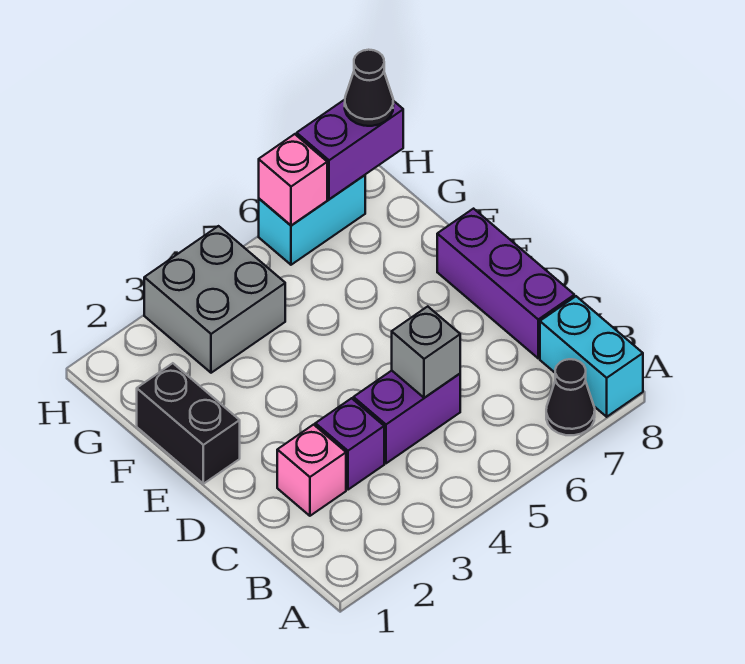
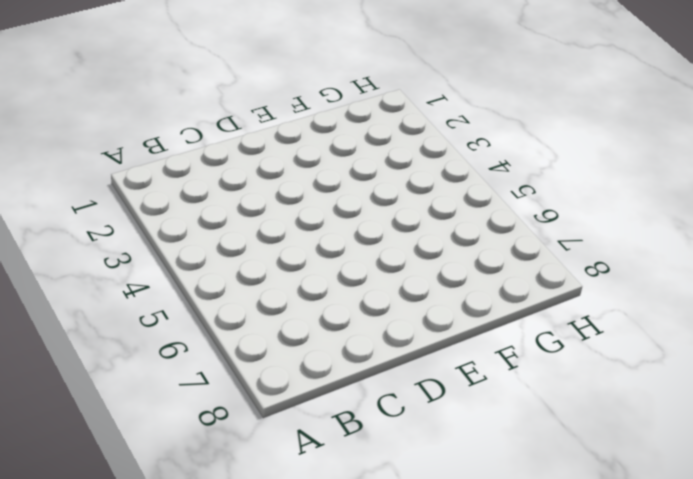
none -> black 1x1 cone [546,359,595,435]
none -> cyan 1x2 brick [540,296,643,417]
none -> pink 1x1 brick [277,425,346,516]

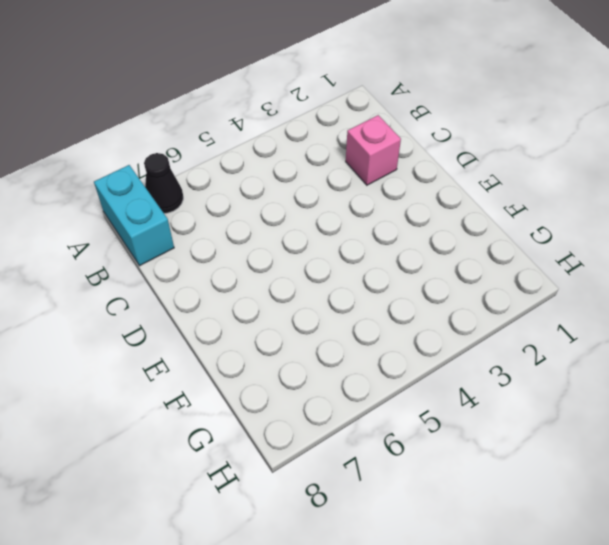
none -> purple 1x1 brick [315,398,384,490]
none -> purple 1x2 brick [353,371,460,463]
none -> purple 1x3 brick [437,209,574,358]

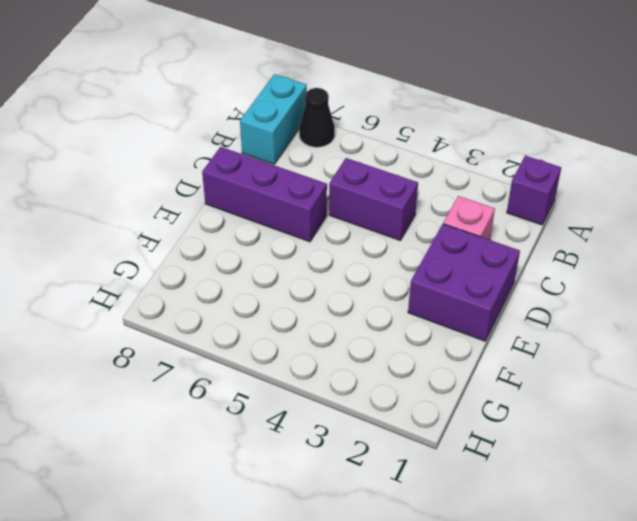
purple 1x1 brick [507,156,561,225] -> purple 1x1 brick moved to [315,398,384,490]
purple 2x2 brick [408,224,520,341] -> black 1x2 brick [137,363,240,484]
purple 1x3 brick [202,147,327,242] -> purple 1x3 brick turned to [437,209,574,358]
none -> grey 2x2 brick [144,226,285,373]
none -> cyan 1x2 brick [259,175,365,265]
none -> grey 1x1 brick [392,306,460,398]

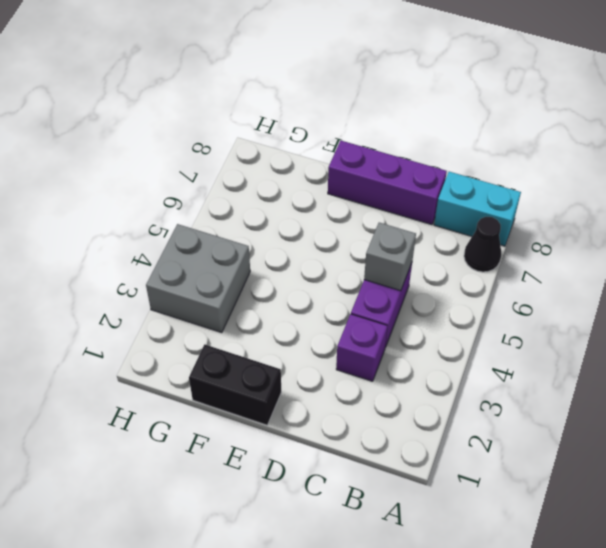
none -> pink 1x1 brick [277,425,346,516]
none -> cyan 1x2 brick [259,175,365,265]
none -> pink 1x1 brick [259,134,327,225]

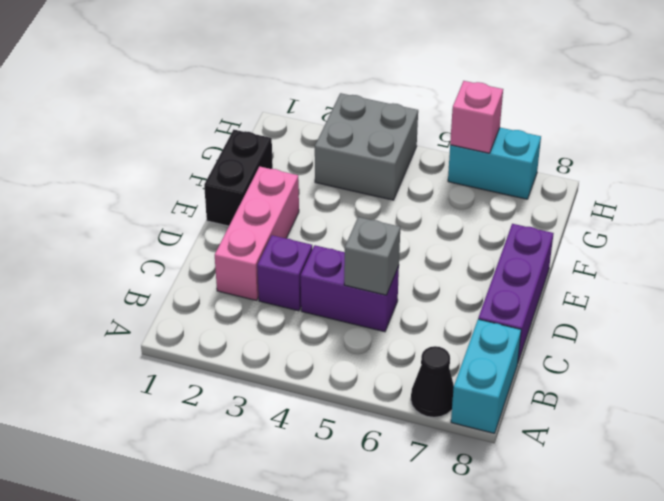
pink 1x3 brick [215,167,299,301] -> pink 1x1 brick [277,425,346,516]
none -> purple 1x2 brick [297,100,403,199]
none -> black 1x1 cone [345,50,393,126]

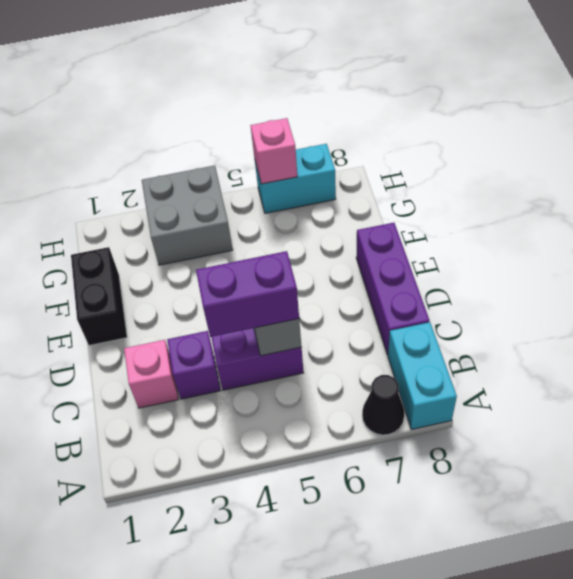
purple 1x2 brick [196,251,299,337] -> purple 1x2 brick moved to [297,100,403,199]
none -> black 1x1 cone [345,50,393,126]

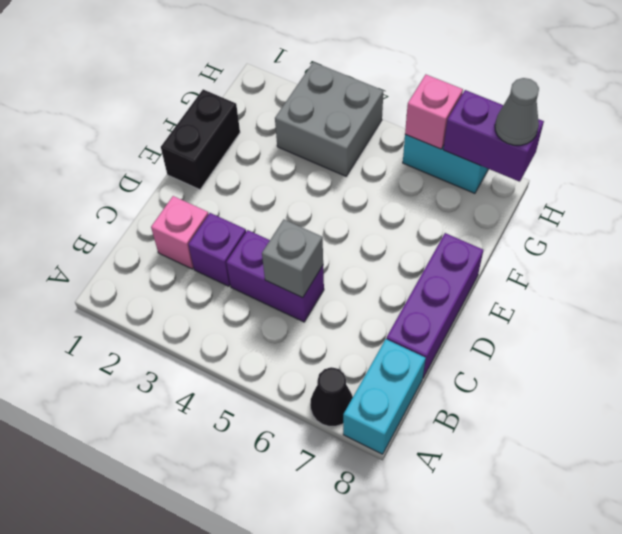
grey 1x1 cone [495,78,539,145] -> black 1x1 cone [345,50,393,126]

